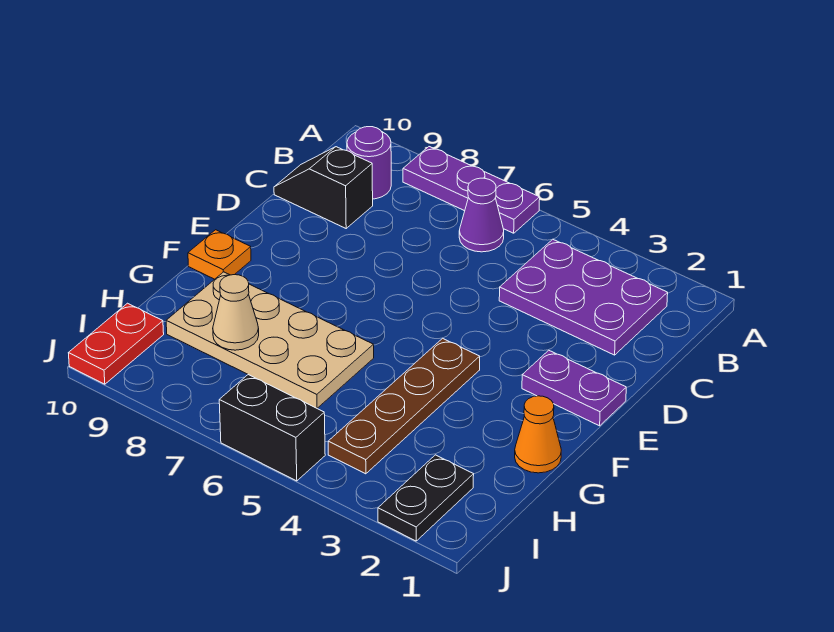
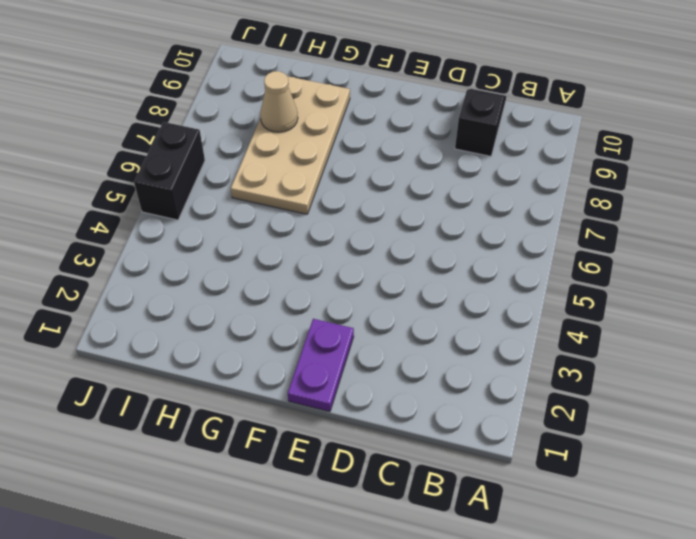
none -> purple 1x3 plate [403,147,540,233]
none -> purple 2x3 plate [499,239,668,355]
none -> purple 1x1 cone [459,178,504,252]

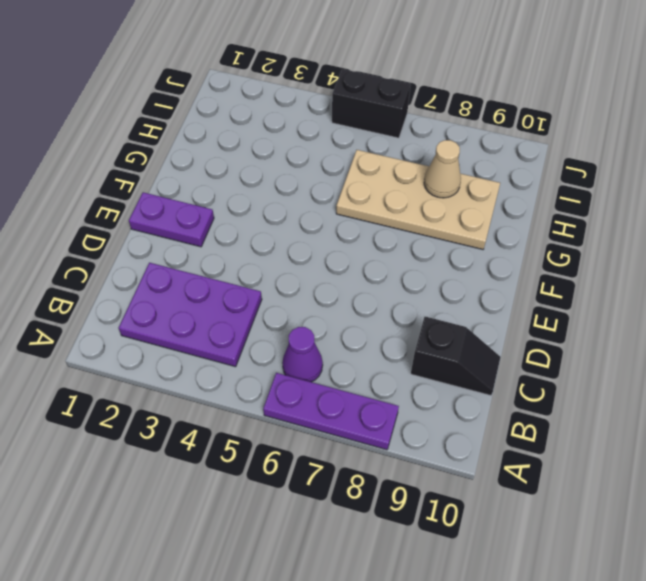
none -> purple 1x1 round brick [347,127,391,199]
none -> brown 1x4 plate [328,338,480,474]
none -> orange 1x1 plate [188,230,251,279]

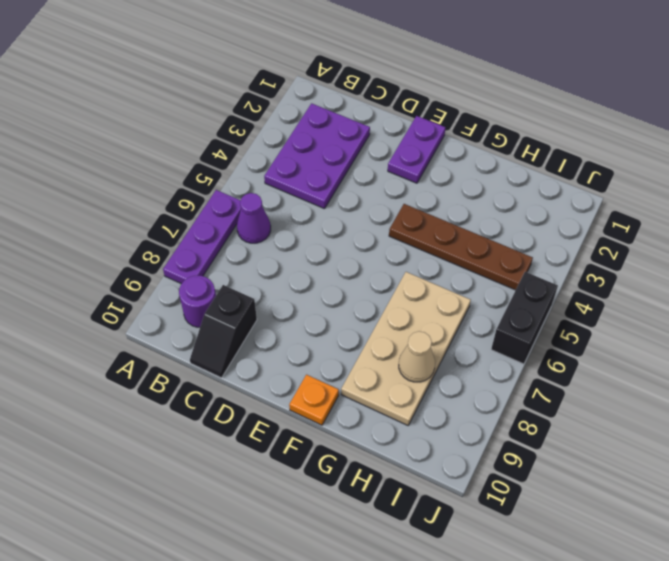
none -> orange 1x1 cone [515,396,561,473]
none -> black 1x2 plate [378,455,474,541]
none -> red 1x2 plate [69,303,164,384]

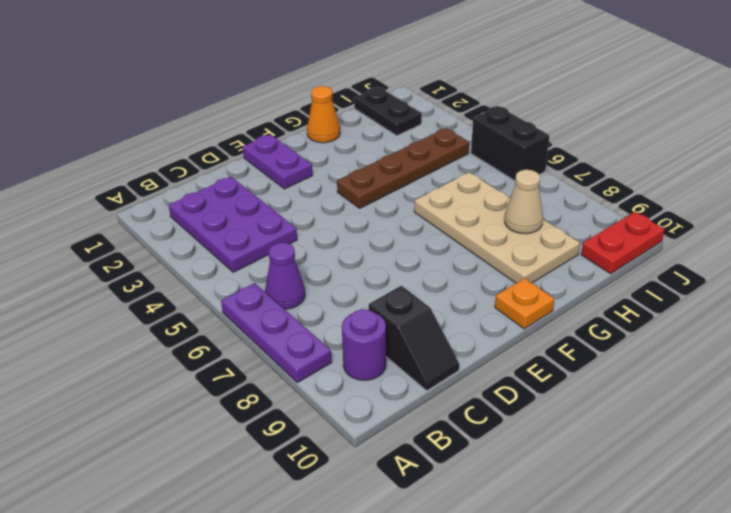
black 1x2 plate [354,87,422,136] -> black 1x2 plate turned to [378,455,474,541]

